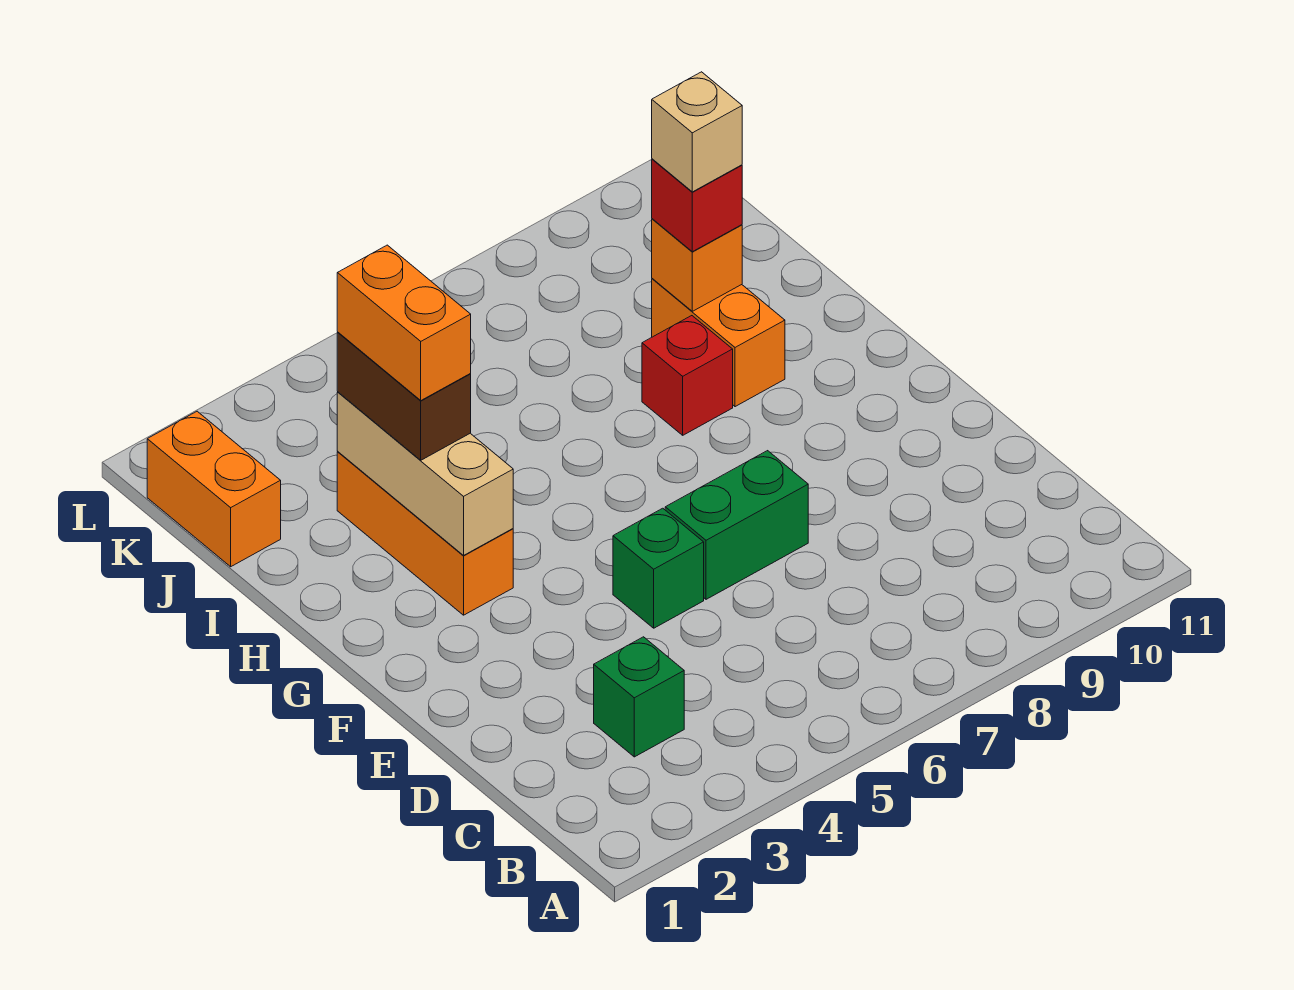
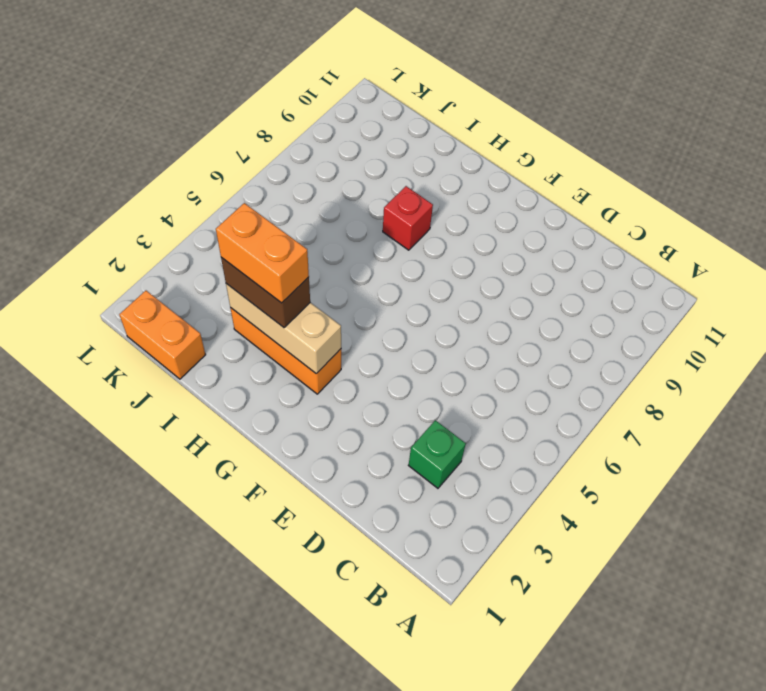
none -> green 1x1 brick [613,508,704,628]
none -> green 1x2 brick [665,451,808,599]
none -> orange 1x2 brick [652,279,785,407]

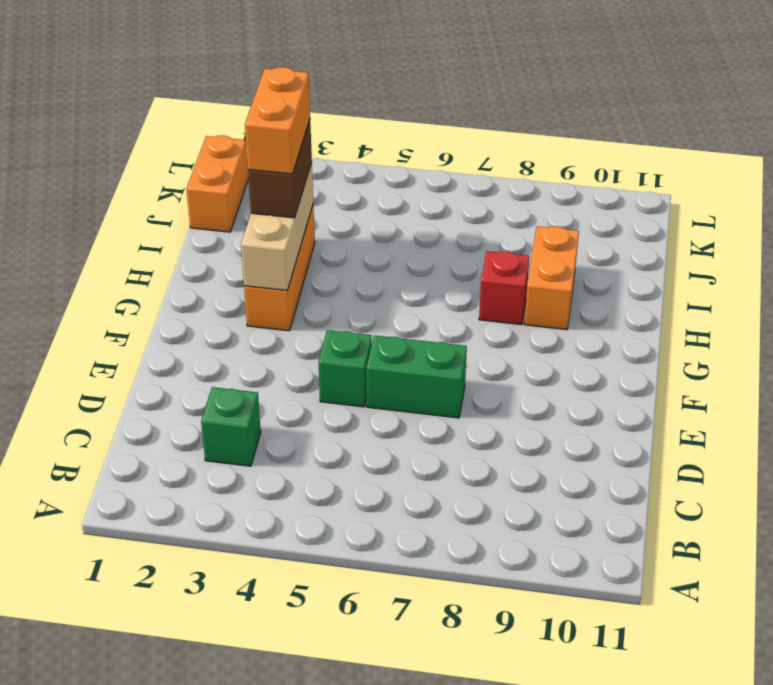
none -> orange 1x1 brick [652,219,742,311]
none -> red 1x1 brick [652,159,742,252]
none -> tan 1x1 brick [652,72,742,192]

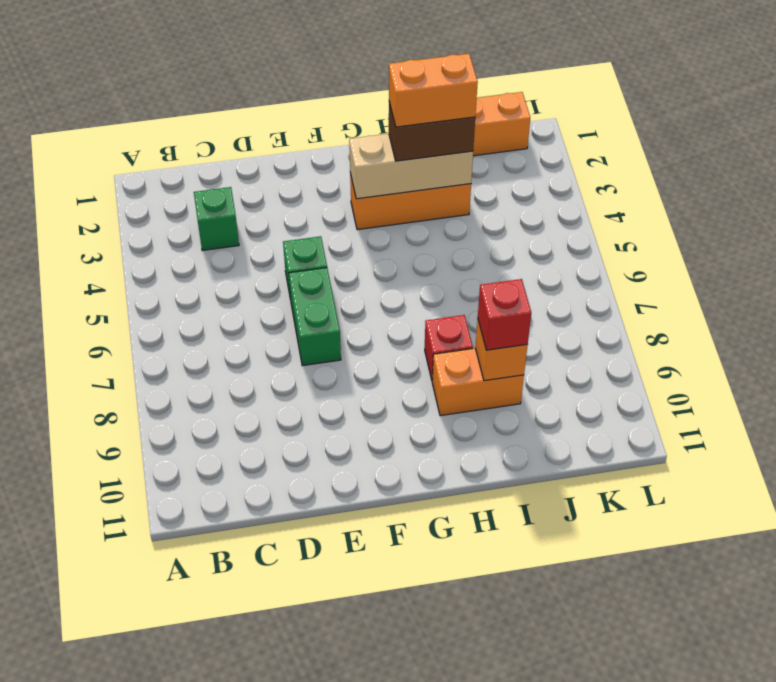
none -> tan 1x1 brick [652,72,742,192]

